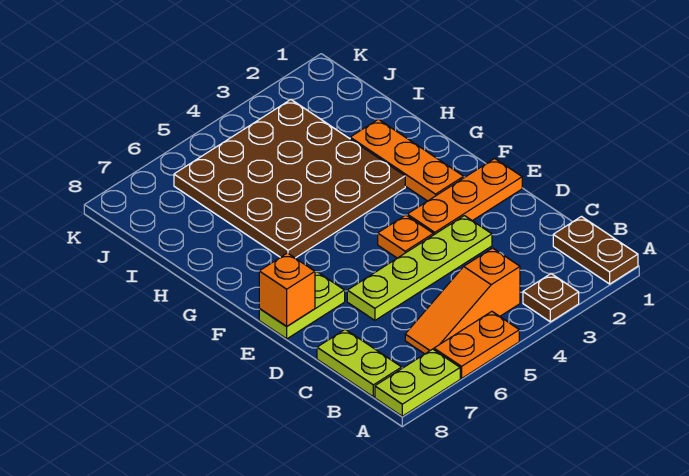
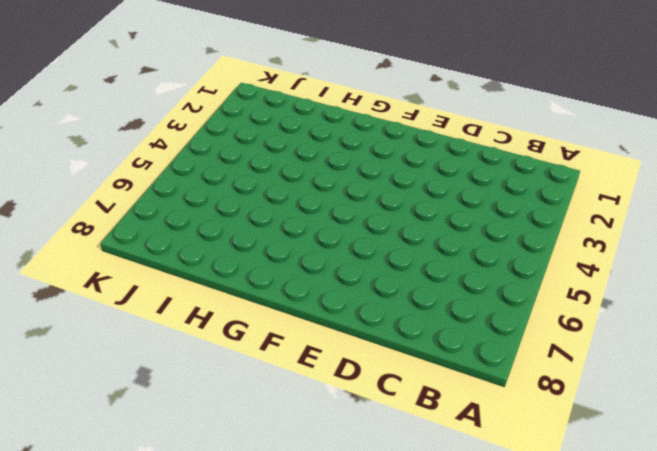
none -> brown 1x2 plate [553,217,638,284]
none -> brown 1x1 plate [523,274,579,322]
none -> orange 1x2 plate [434,312,519,378]

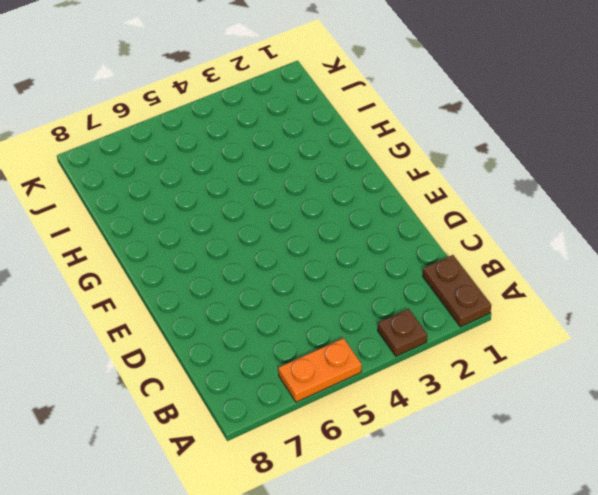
none -> lime 1x2 plate [375,349,460,416]
none -> orange 1x3 slope [405,248,520,354]
none -> lime 1x2 plate [317,329,402,397]

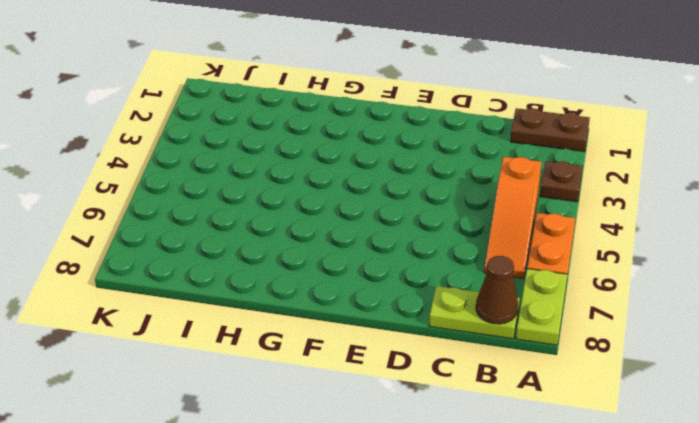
brown 1x1 cone [476,256,518,324] -> none
none -> lime 1x4 plate [347,216,492,320]
none -> orange 1x3 plate [407,158,522,235]
none -> orange 1x1 plate [378,215,433,258]

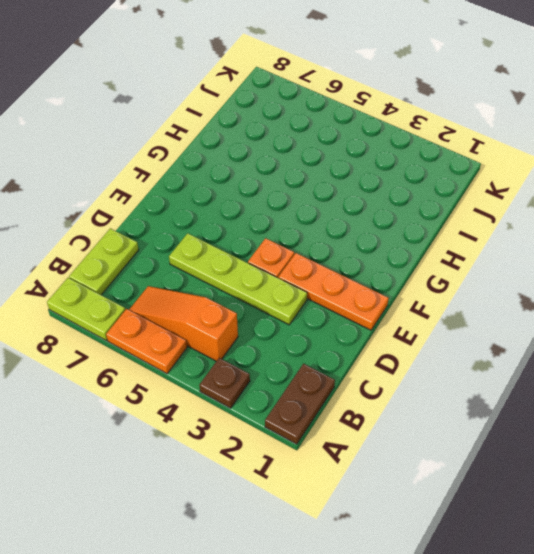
none -> lime 1x2 plate [259,272,345,339]
none -> orange 1x3 plate [350,119,464,201]
none -> brown 4x4 plate [174,100,405,258]

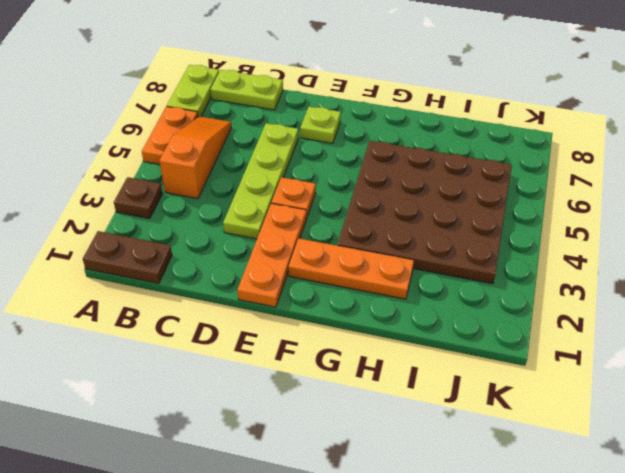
lime 1x1 plate [300,107,341,143] -> lime 1x2 plate [259,272,345,339]
none -> orange 1x1 brick [259,253,315,326]

